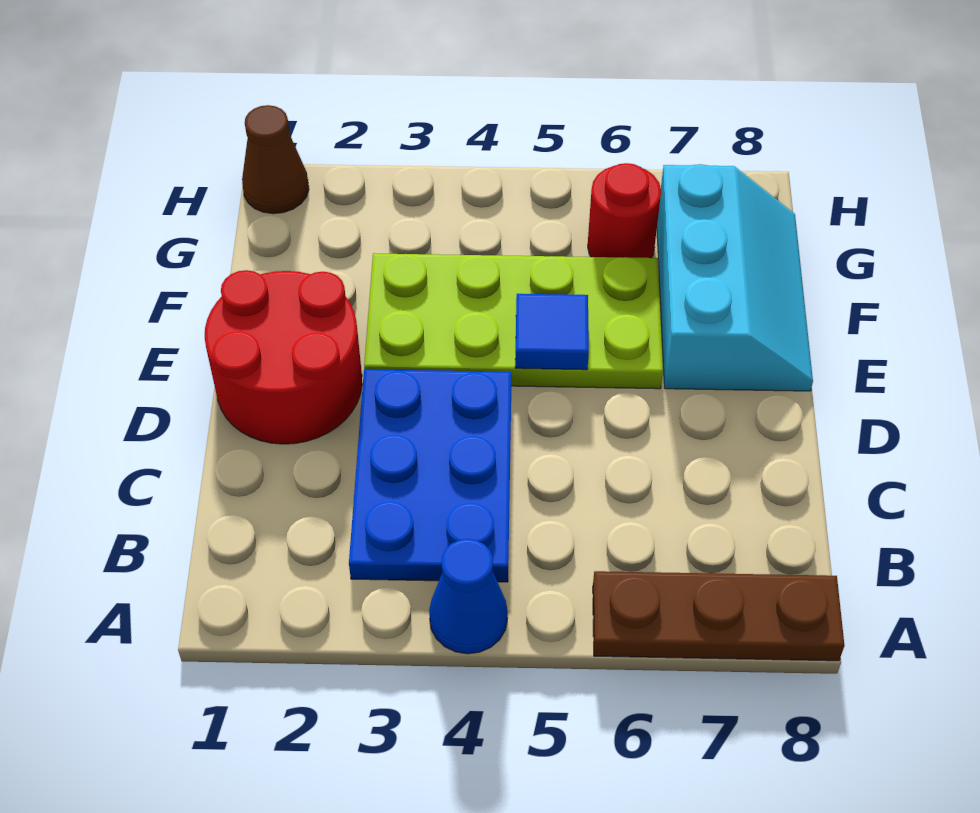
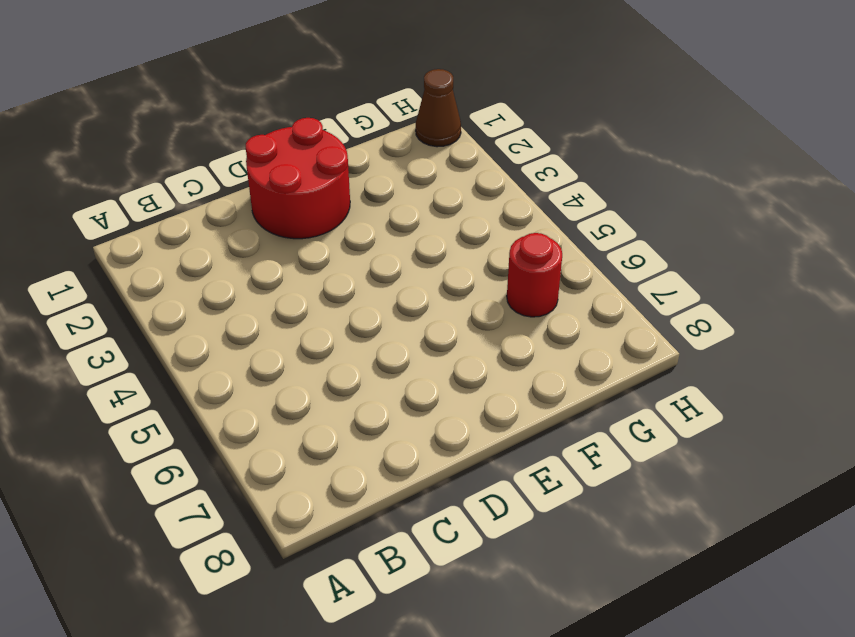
none -> blue 1x1 cone [429,539,508,654]
none -> brown 1x3 plate [593,571,844,661]

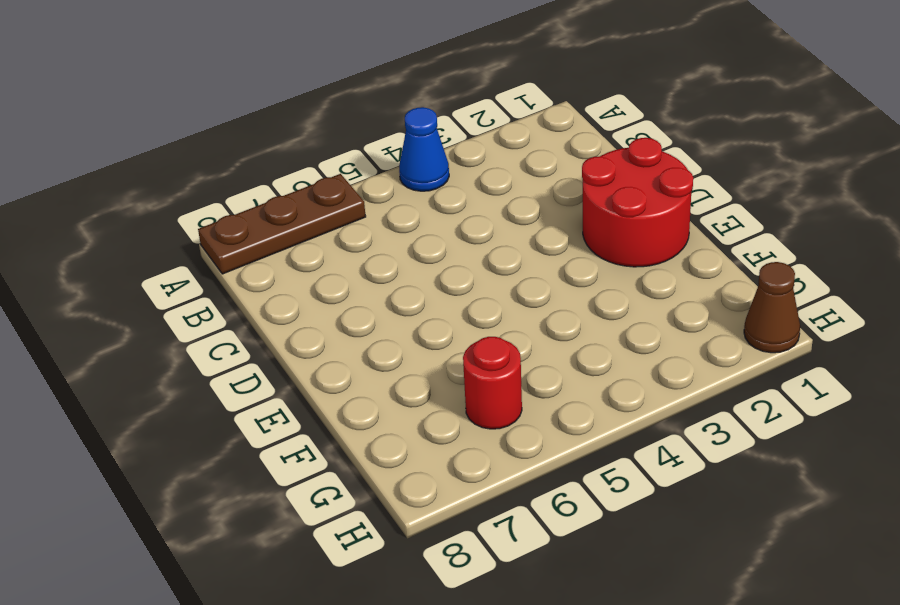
none -> blue 2x3 plate [349,369,512,582]
none -> lime 2x4 plate [364,253,663,389]

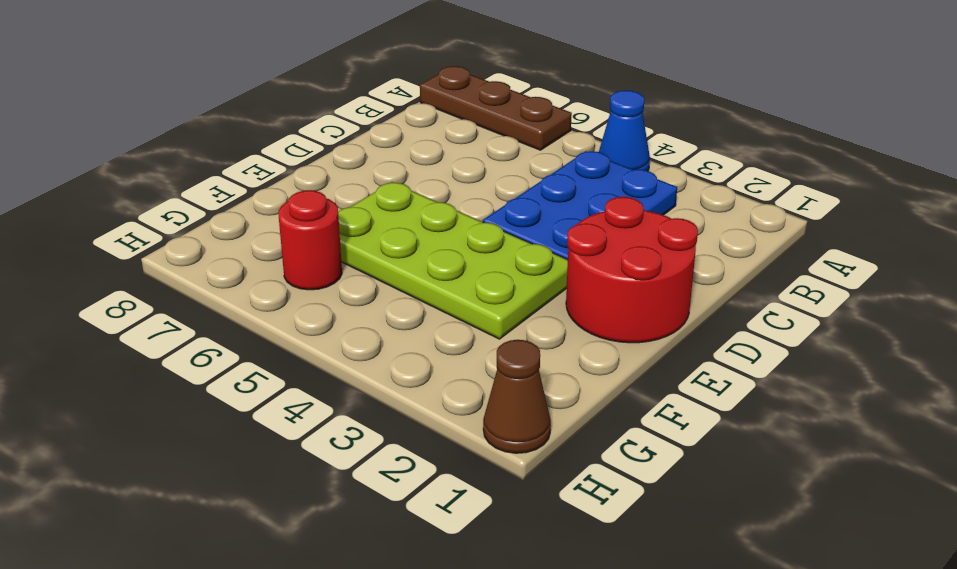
none -> cyan 2x3 slope [657,164,813,391]
none -> blue 1x1 tile [515,294,589,370]

